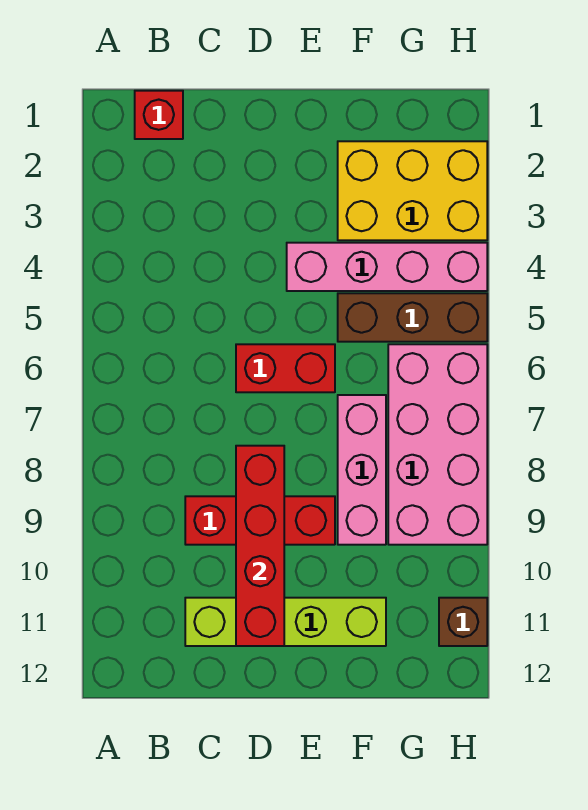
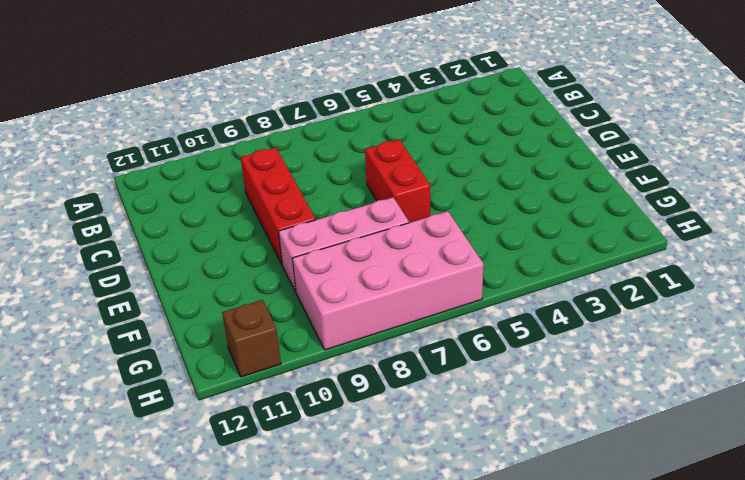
none -> red 1x1 brick [135,91,183,139]
none -> lime 1x4 brick [185,598,386,646]

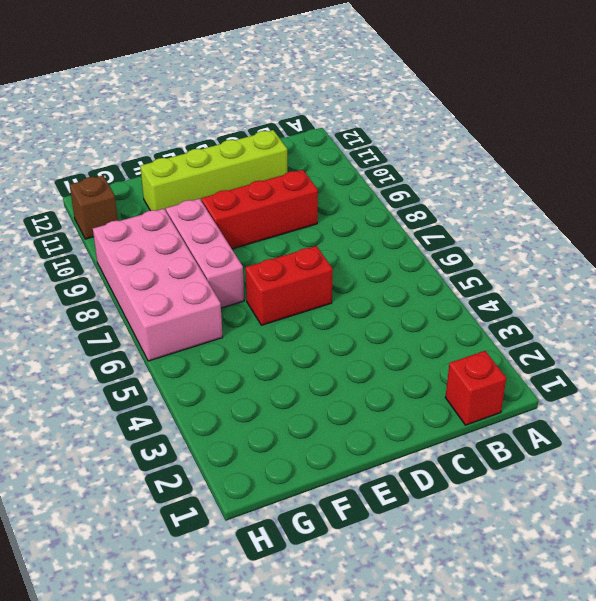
none -> pink 1x4 brick [287,243,487,291]
none -> yellow 2x3 brick [338,141,487,240]

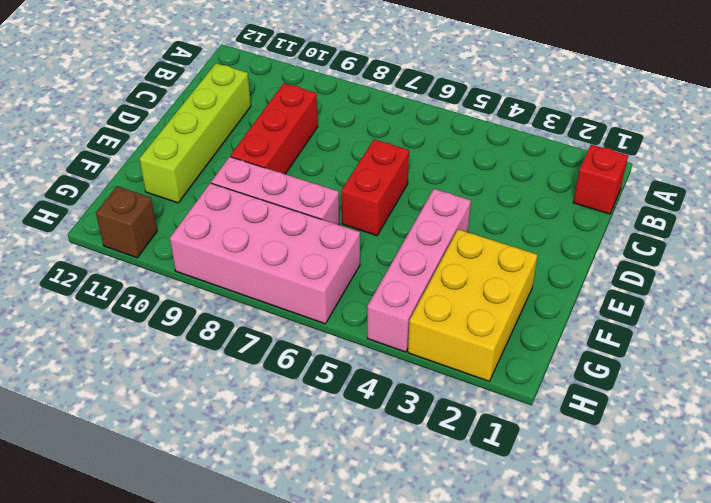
none -> brown 1x3 brick [338,293,487,342]
none -> red 1x4 brick [236,446,284,646]

